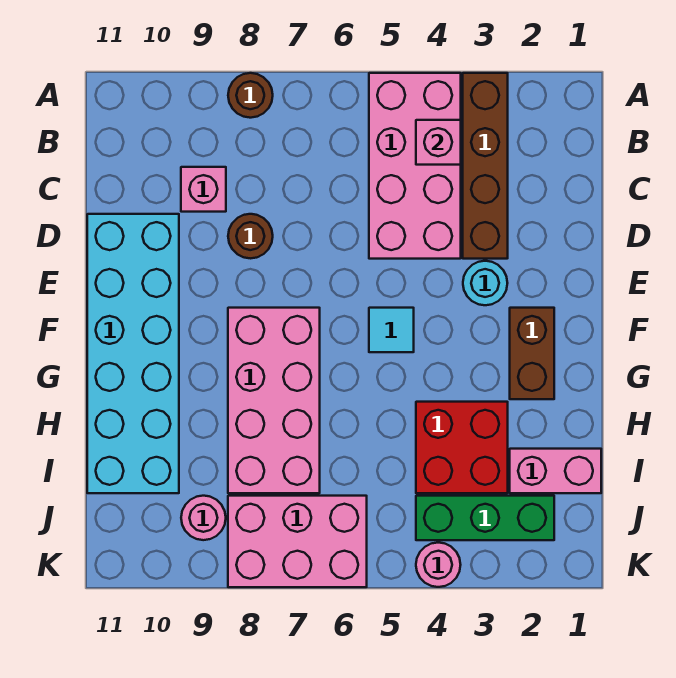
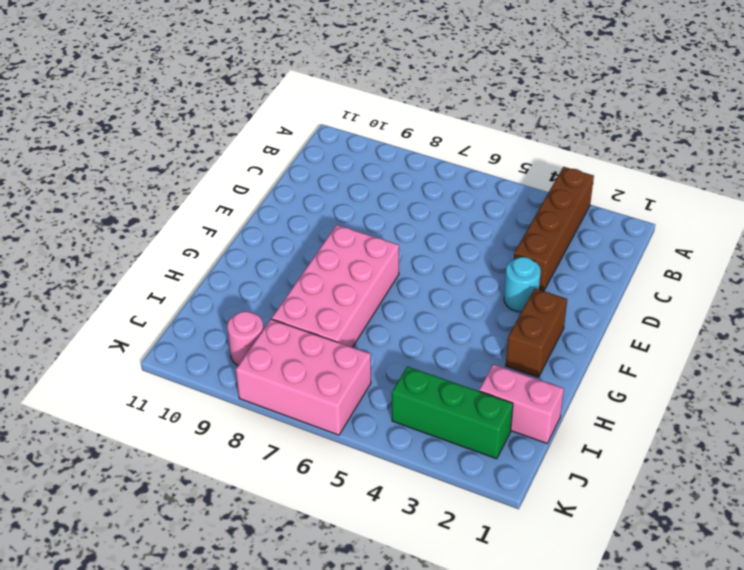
none -> pink 2x4 brick [369,73,461,259]
none -> brown 1x1 round brick [228,73,273,118]
none -> pink 1x1 brick [181,167,226,212]

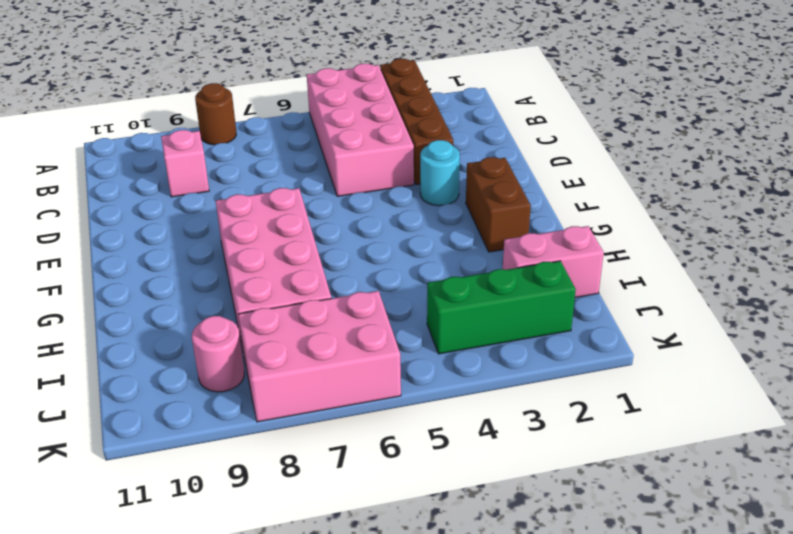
none -> brown 1x1 round brick [228,214,273,258]
none -> cyan 2x6 brick [87,214,179,493]
none -> cyan 1x1 tile [369,308,414,352]

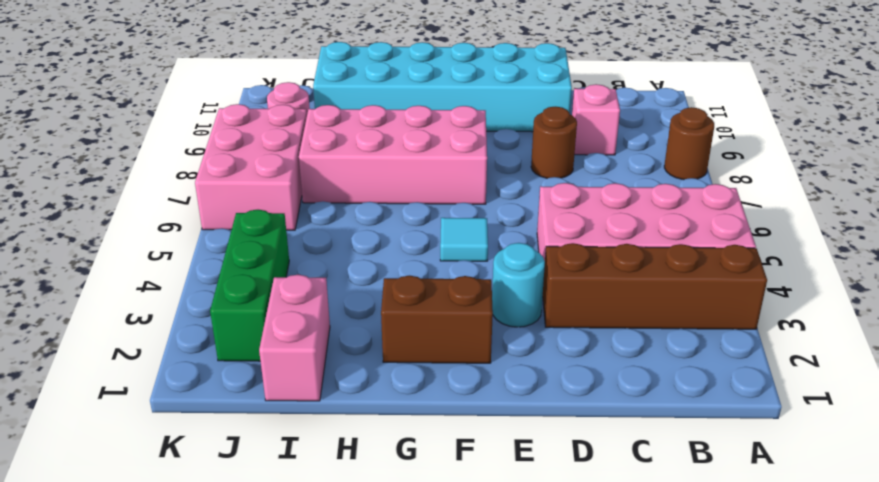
none -> red 2x2 brick [416,402,508,493]
none -> pink 1x1 round brick [416,543,461,587]
none -> pink 1x1 brick [416,120,461,165]

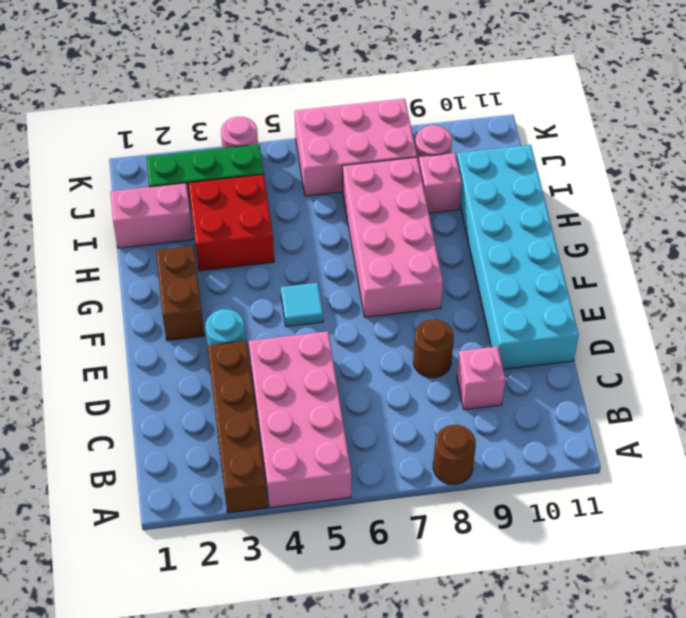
pink 1x1 brick [419,153,462,213] -> pink 1x1 brick moved to [416,120,461,165]

